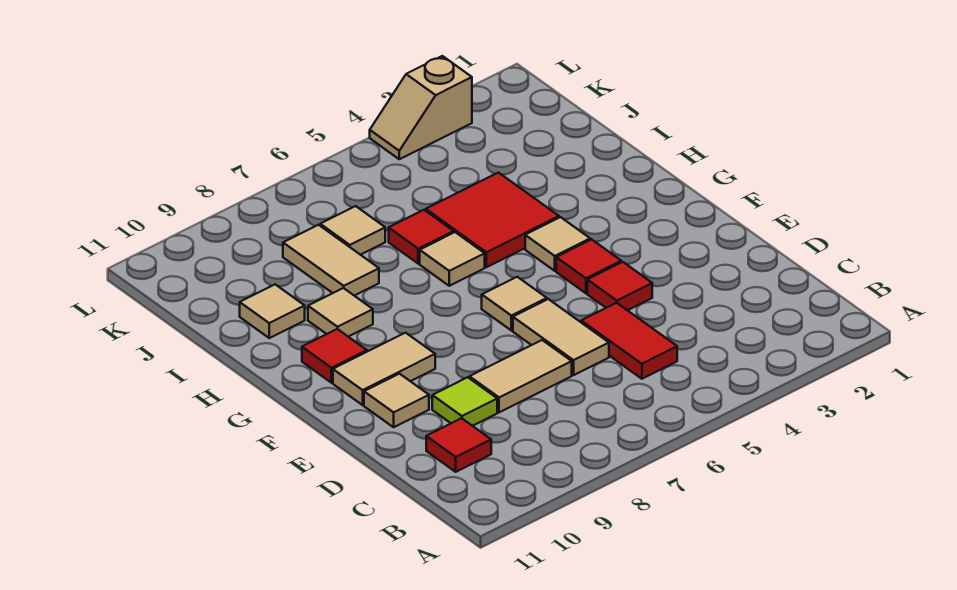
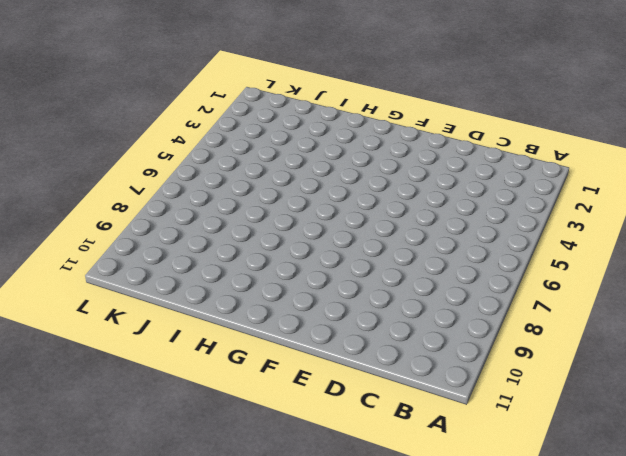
none -> red 1x2 tile [581,303,677,379]
none -> red 1x1 tile [426,418,491,472]
none -> tan 1x2 tile [513,299,609,375]

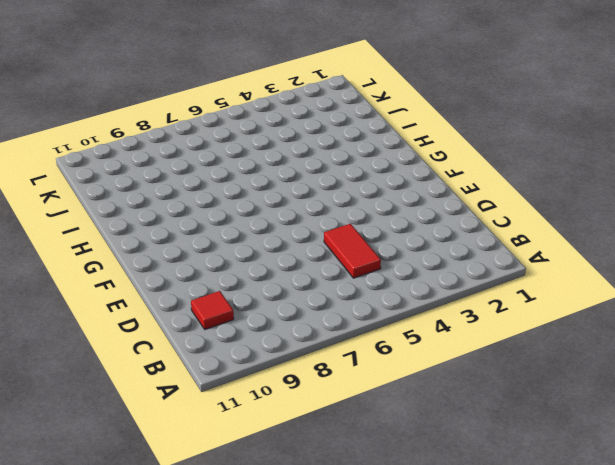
none -> tan 1x2 tile [513,299,609,375]
none -> tan 1x2 tile [470,340,572,412]
none -> lime 1x1 tile [432,377,497,426]

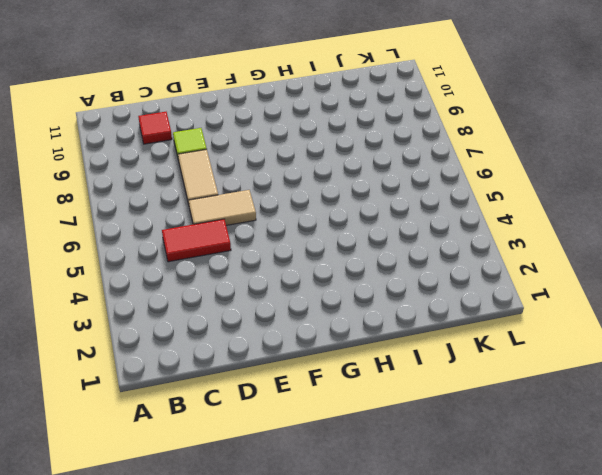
none -> red 1x1 tile [587,262,652,310]
none -> tan 1x1 tile [364,374,429,427]
none -> red 1x1 tile [556,239,621,293]

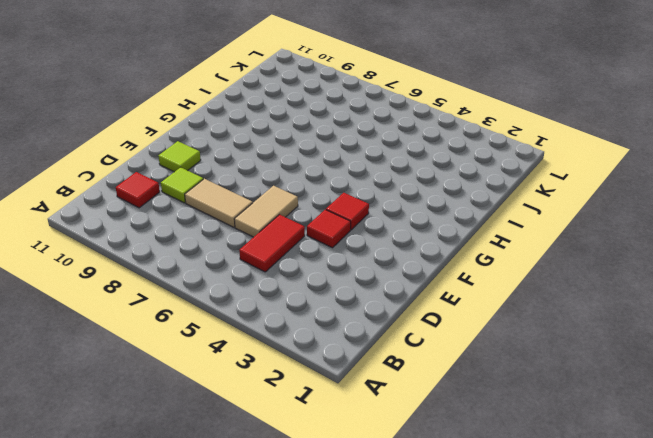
lime 1x1 tile [159,141,201,172] -> tan 1x1 tile [364,374,429,427]
none -> tan 1x1 tile [482,277,547,330]
none -> tan 1x2 tile [333,333,435,405]
none -> tan 1x1 tile [525,217,590,271]

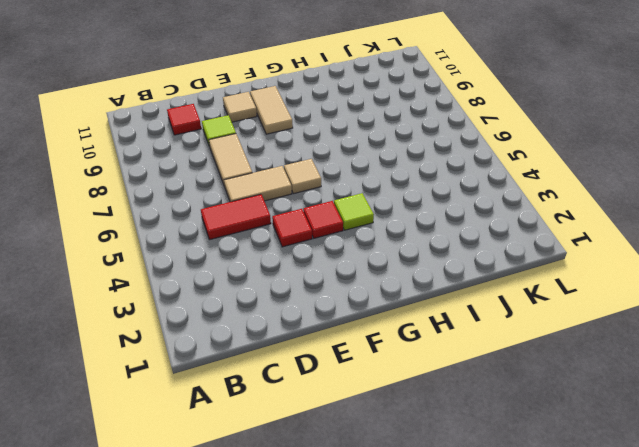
lime 1x1 tile [334,193,374,230] -> tan 1x1 tile [525,217,590,271]
none -> red 1x1 tile [302,329,367,383]
none -> red 2x2 tile [426,173,559,267]
none -> tan 1x1 tile [420,232,485,286]

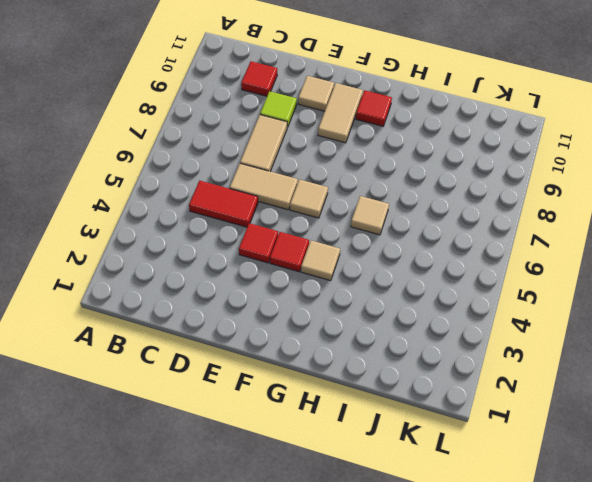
none -> red 2x2 tile [426,173,559,267]
none -> tan 1x1 tile [308,288,373,337]
none -> red 1x1 tile [389,210,454,264]

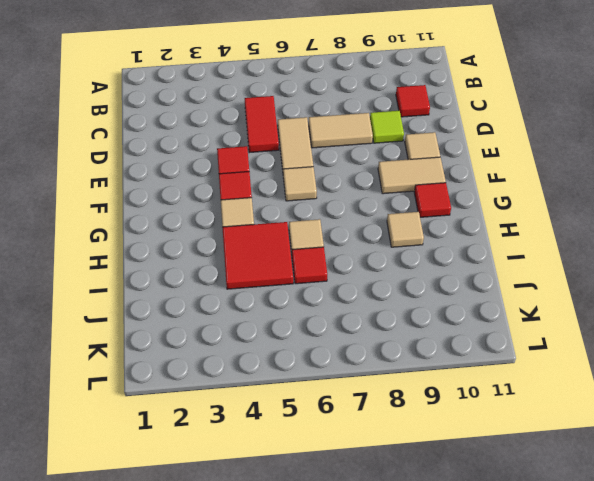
none -> tan 1x2 tile [283,225,379,296]
none -> tan 1x1 tile [240,285,305,338]
none -> tan 1x1 tile [320,206,385,255]

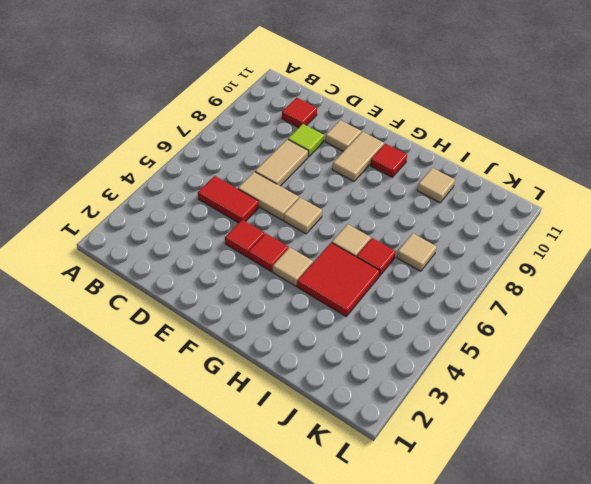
none -> tan 1x1 tile [308,288,373,337]
none -> tan 1x2 tile [283,225,379,296]
none -> tan 1x2 slope [370,56,472,159]

